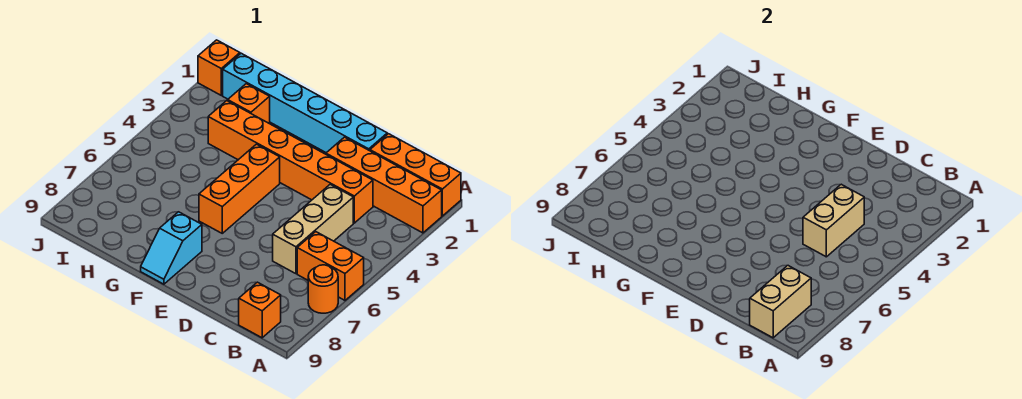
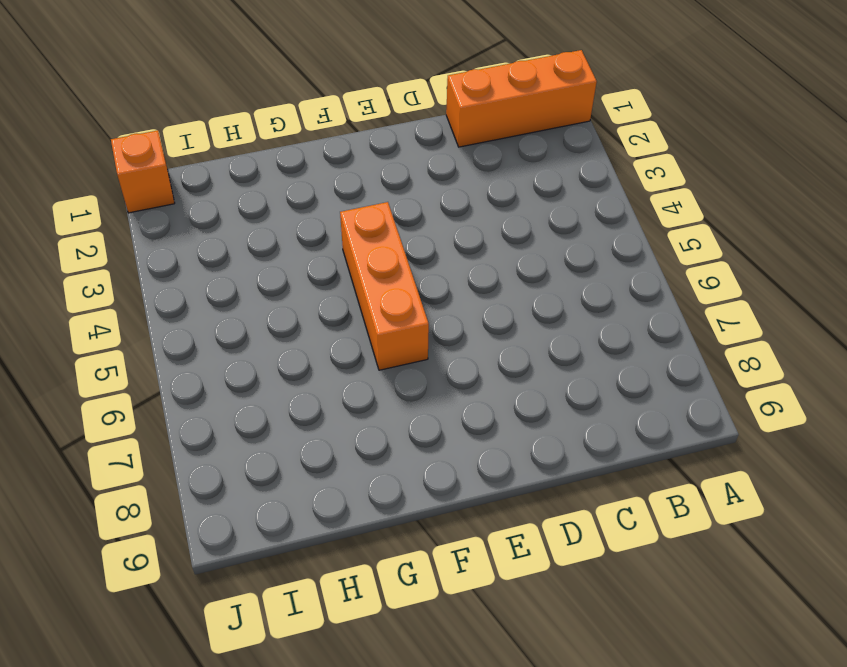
none -> orange 1x4 brick [326,137,442,233]
none -> orange 1x2 brick [297,232,364,300]
none -> orange 1x1 round brick [308,265,338,313]

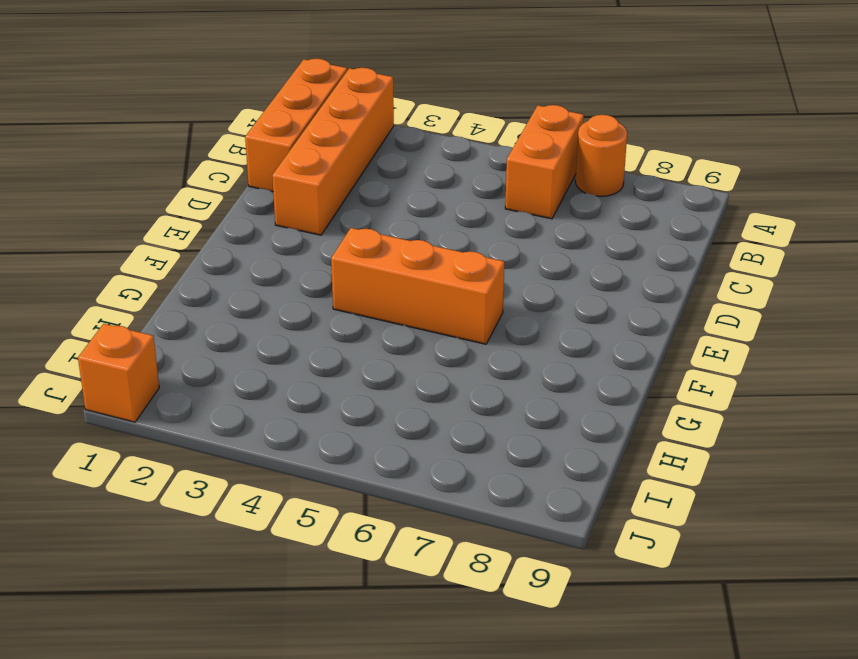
none -> orange 1x1 brick [239,282,281,338]
none -> orange 1x6 brick [208,101,373,223]
none -> tan 1x3 brick [273,184,353,274]

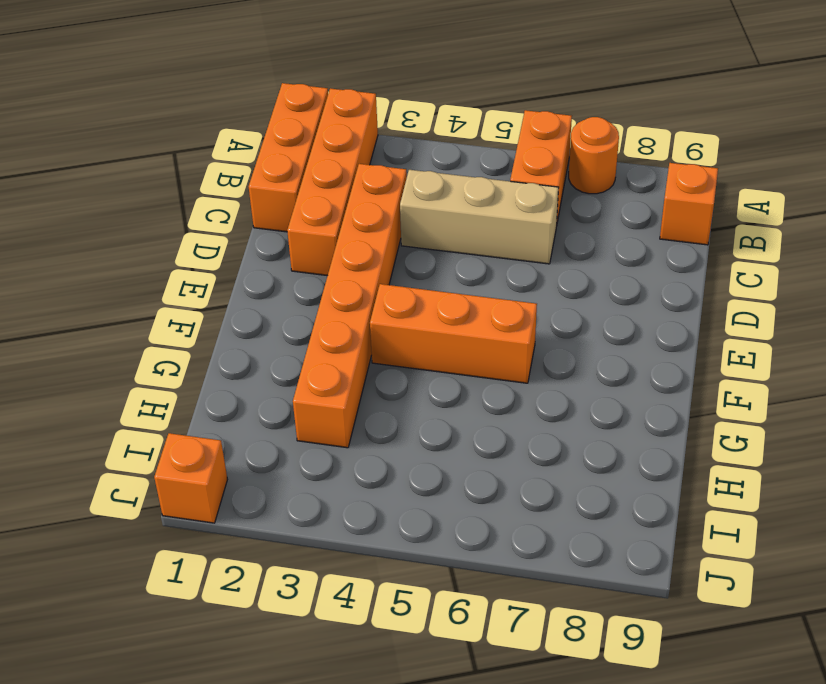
none -> cyan 1x6 brick [223,53,387,153]
none -> cyan 1x2 slope [141,212,202,284]
none -> orange 1x1 brick [228,84,270,123]

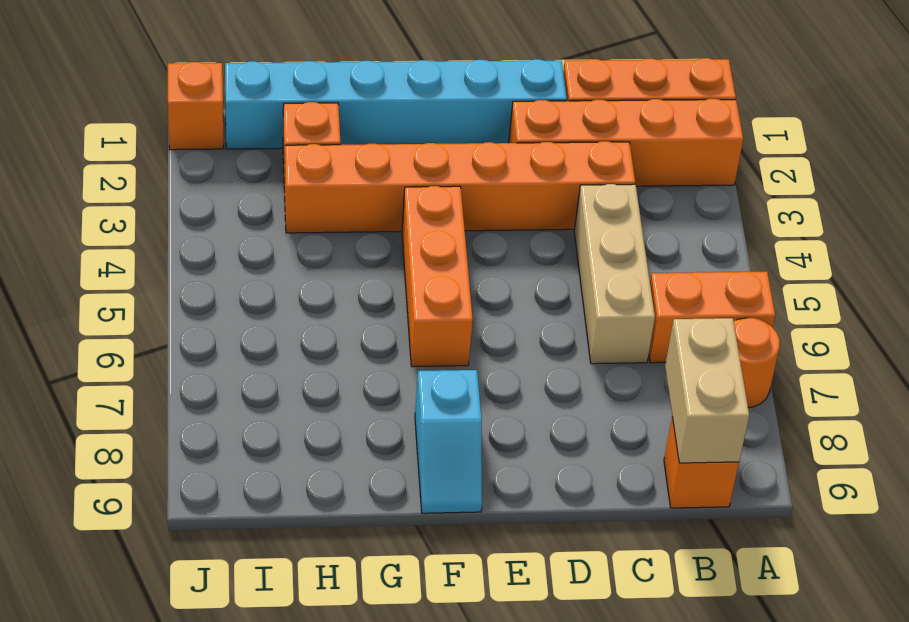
none -> tan 1x2 brick [803,184,864,257]

